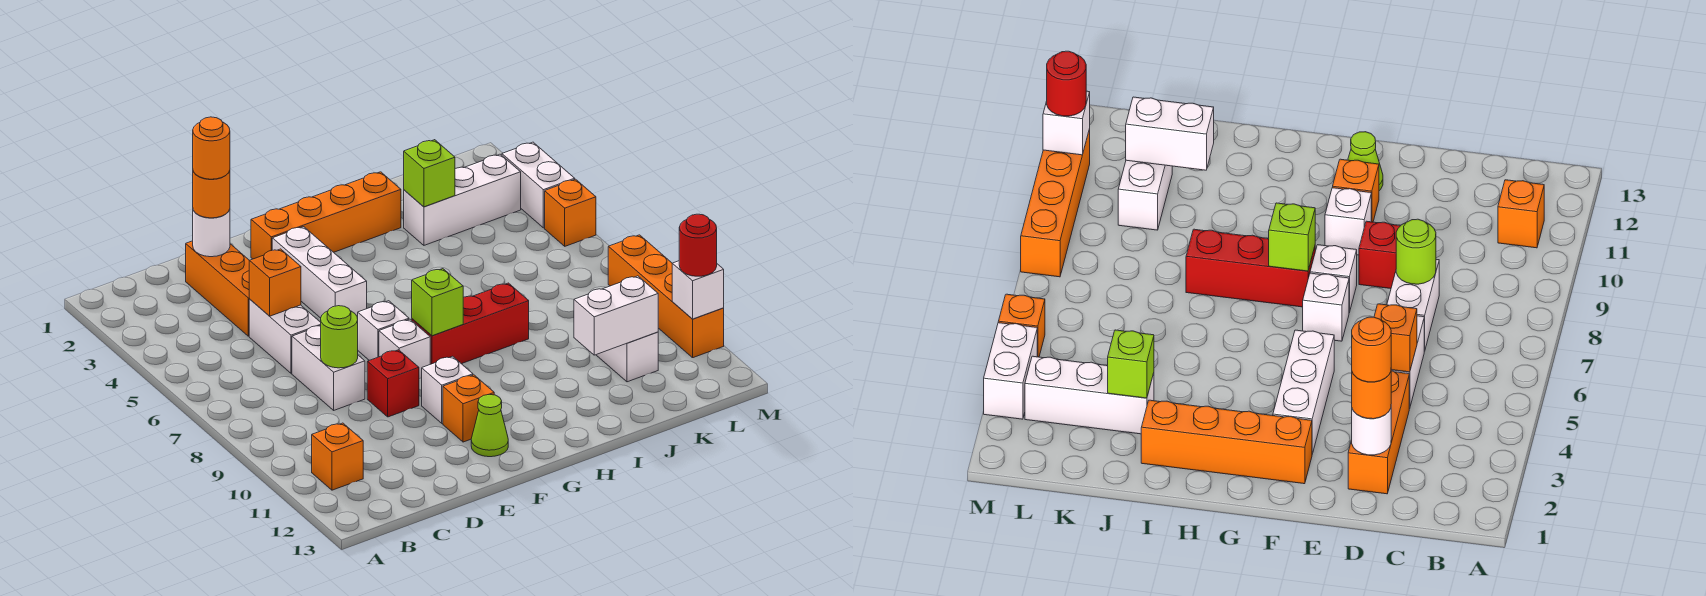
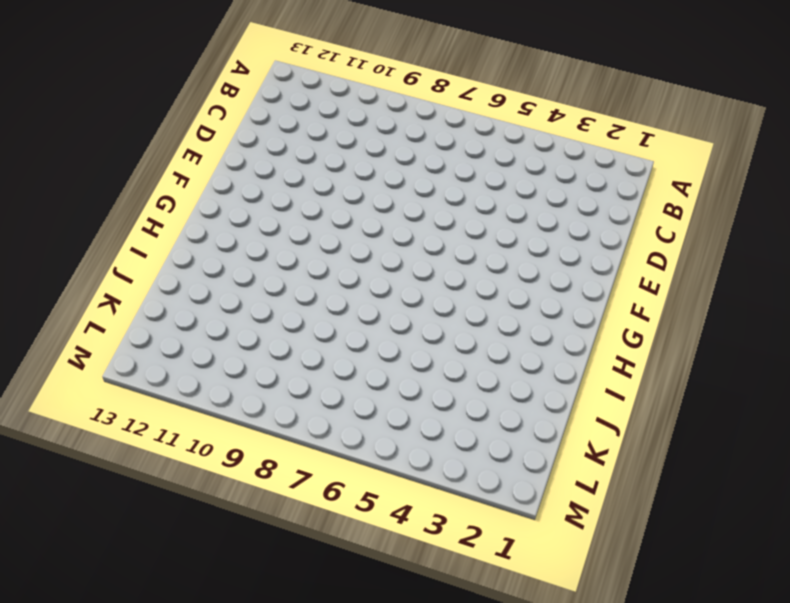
none -> orange 1x1 brick [312,423,363,490]
none -> orange 1x3 brick [186,241,249,336]
none -> white 1x2 brick [249,299,321,373]

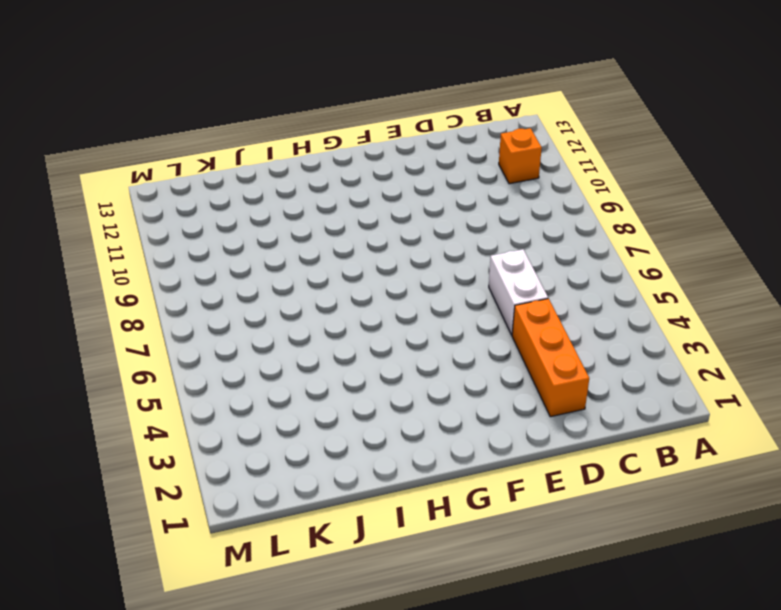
none -> white 1x2 brick [292,326,365,410]
none -> red 1x1 brick [367,350,419,417]
none -> orange 1x4 brick [251,172,401,259]

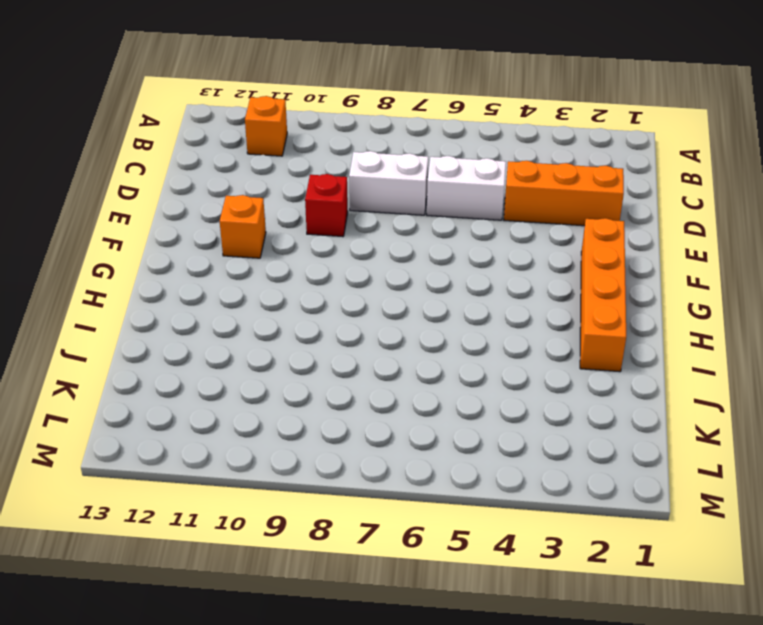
none -> white 1x3 brick [272,227,367,318]
none -> white 1x1 brick [358,301,409,360]
none -> white 1x1 brick [379,319,430,379]

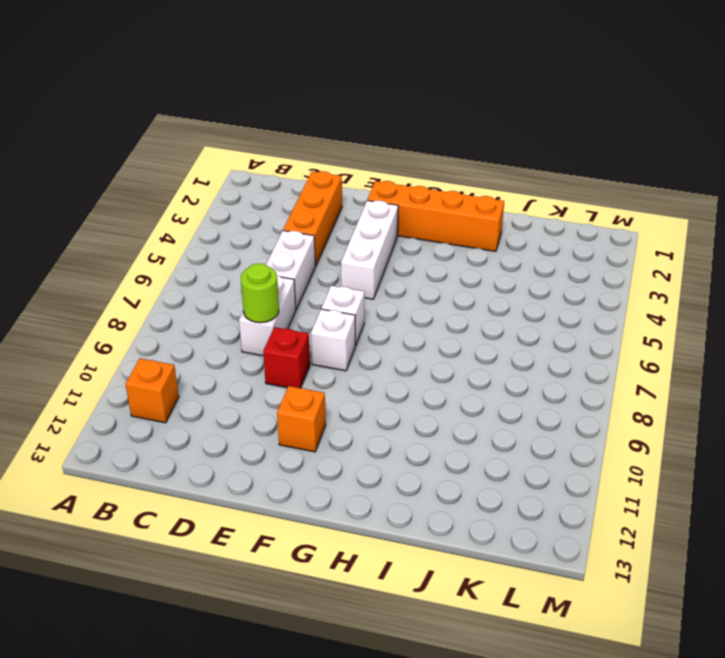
none -> white 1x1 brick [422,356,473,423]
none -> lime 1x1 cone [471,394,508,457]
none -> red 1x3 brick [412,283,529,364]

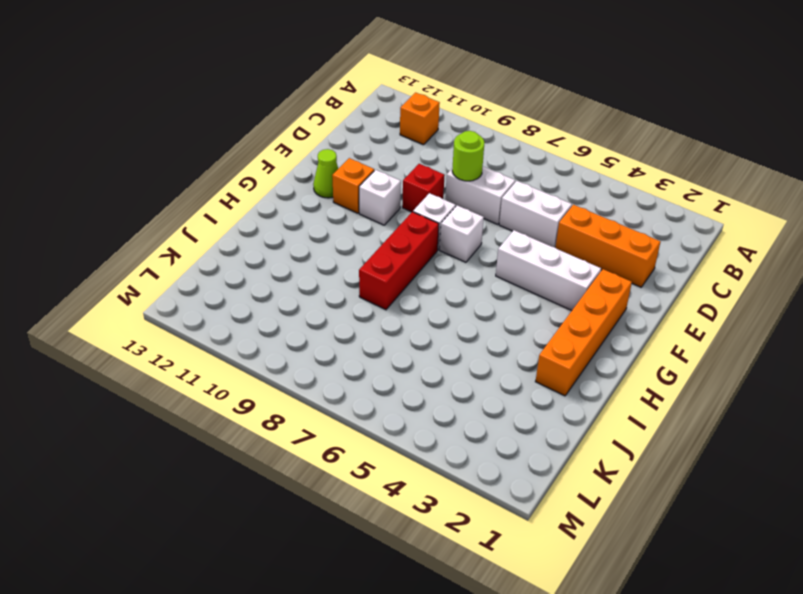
none -> white 1x3 brick [404,154,521,245]
none -> white 1x2 brick [597,332,658,382]
none -> white 1x2 brick [502,142,575,228]

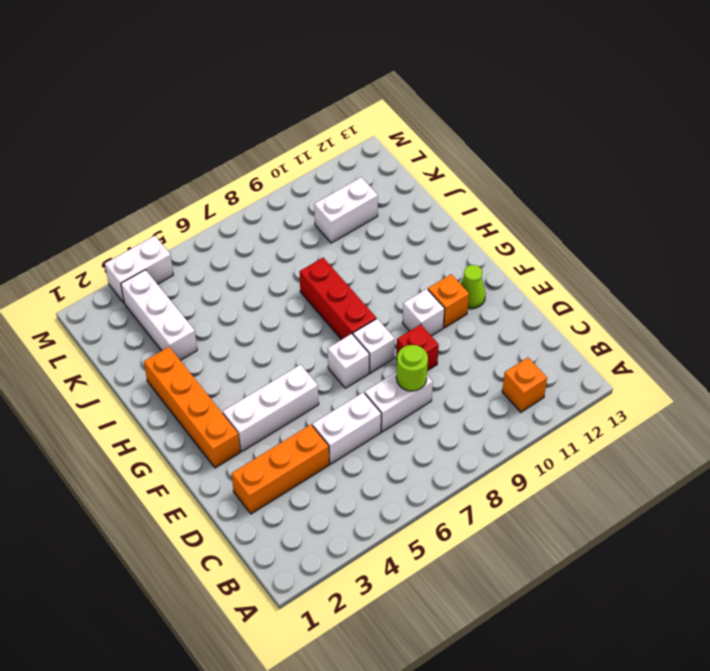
none -> orange 1x1 brick [545,179,596,246]
none -> orange 1x4 brick [608,235,724,358]
none -> white 1x1 round brick [193,209,230,257]

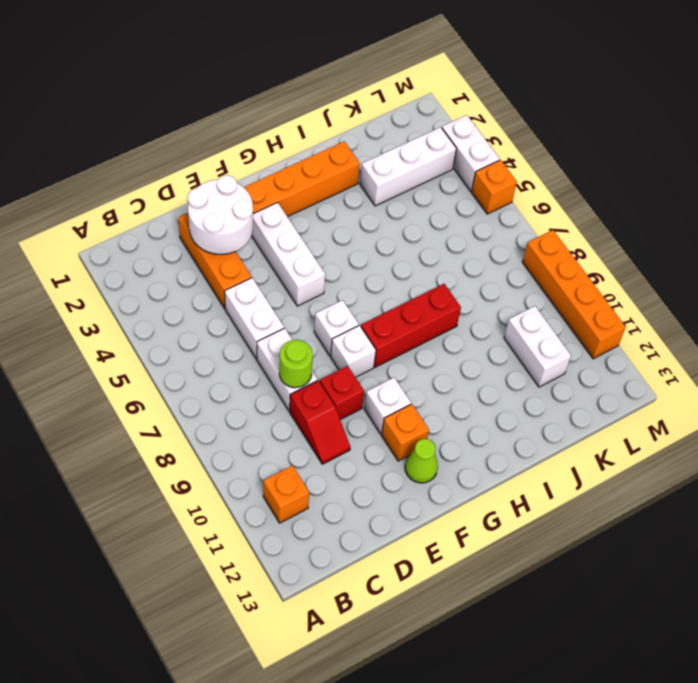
white 2x2 round brick [188,175,253,255] -> white 1x1 round brick [193,209,230,257]
red 1x2 slope [290,381,351,464] -> none
none -> orange 1x1 brick [249,249,301,316]
none -> lime 1x1 brick [412,269,463,336]
none -> lime 1x1 brick [404,140,455,207]

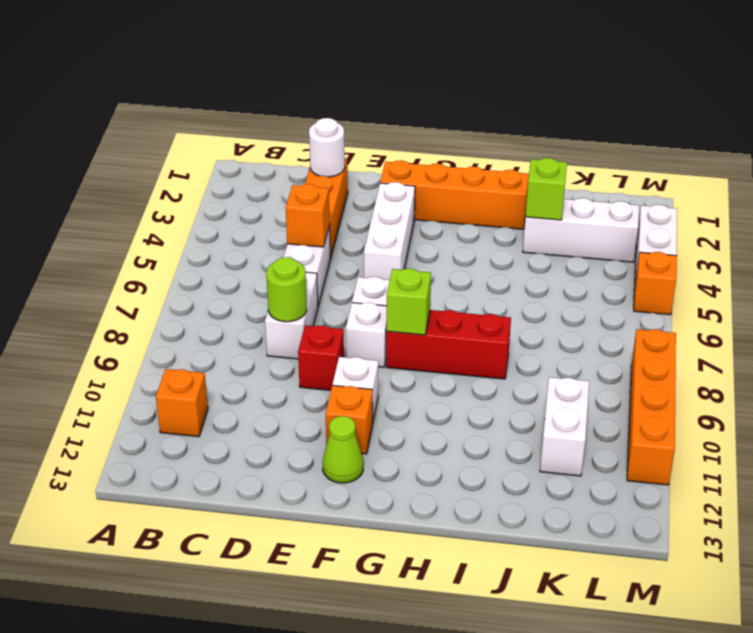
none -> white 1x2 brick [574,276,658,355]
none -> white 1x1 brick [672,261,724,319]
none -> orange 1x1 round brick [193,171,230,218]

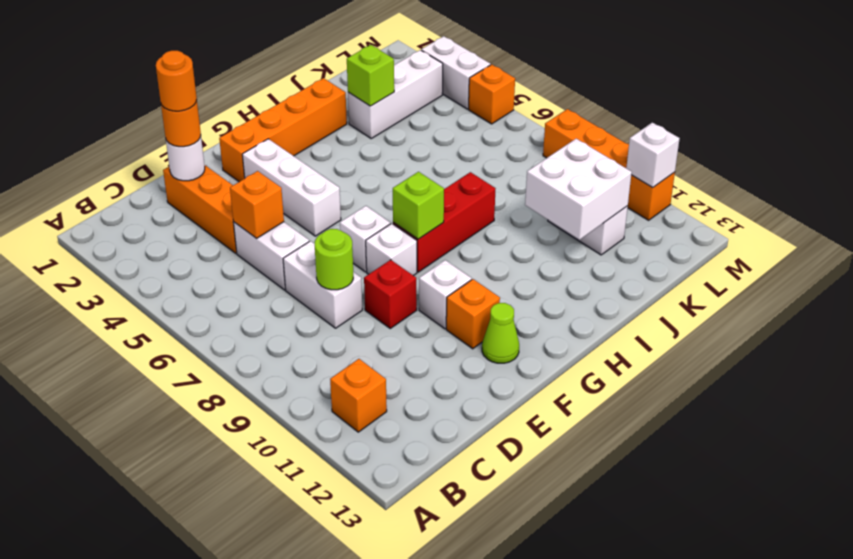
white 2x2 brick [525,139,632,240] -> white 1x2 brick [574,276,658,355]
none -> red 1x1 round brick [679,214,717,276]

